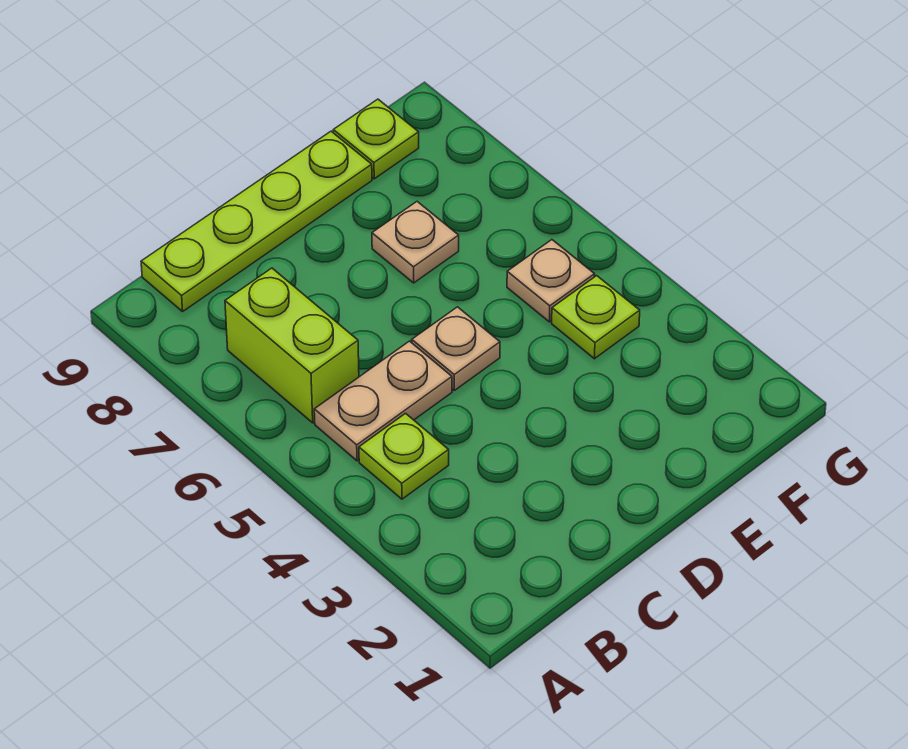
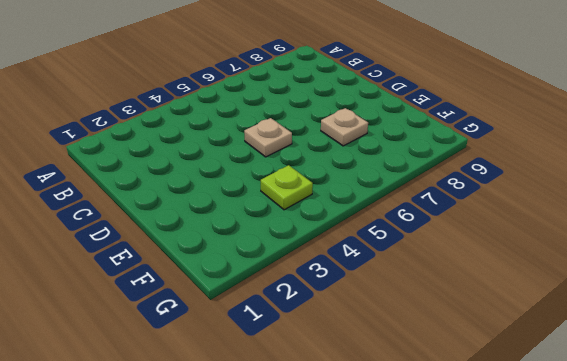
none -> lime 1x1 plate [359,413,449,499]
none -> tan 1x2 plate [314,341,452,461]

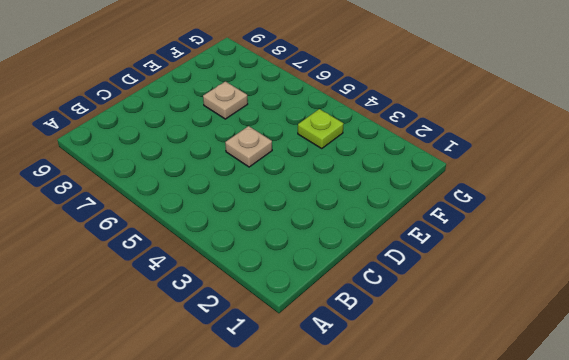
none -> lime 1x1 plate [359,413,449,499]
none -> tan 1x2 plate [314,341,452,461]

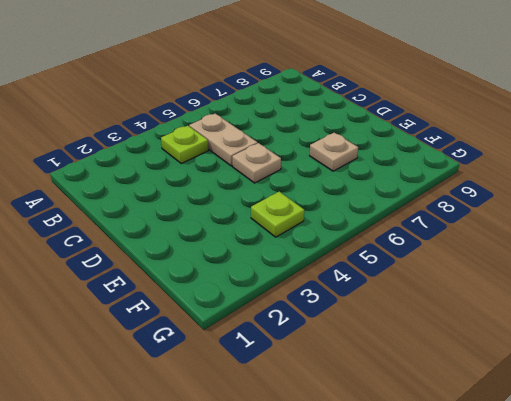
none -> lime 1x2 brick [225,268,359,423]
none -> lime 1x4 plate [141,131,372,311]

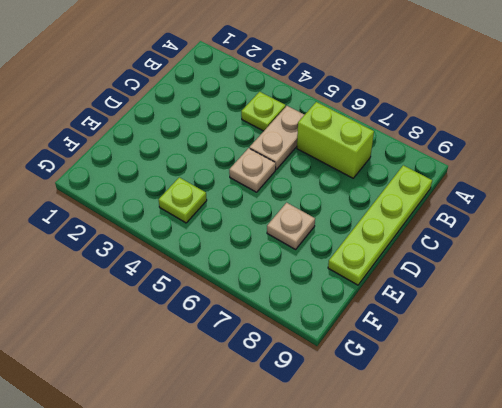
none -> tan 1x1 plate [507,240,595,322]
none -> lime 1x1 plate [333,99,419,179]

